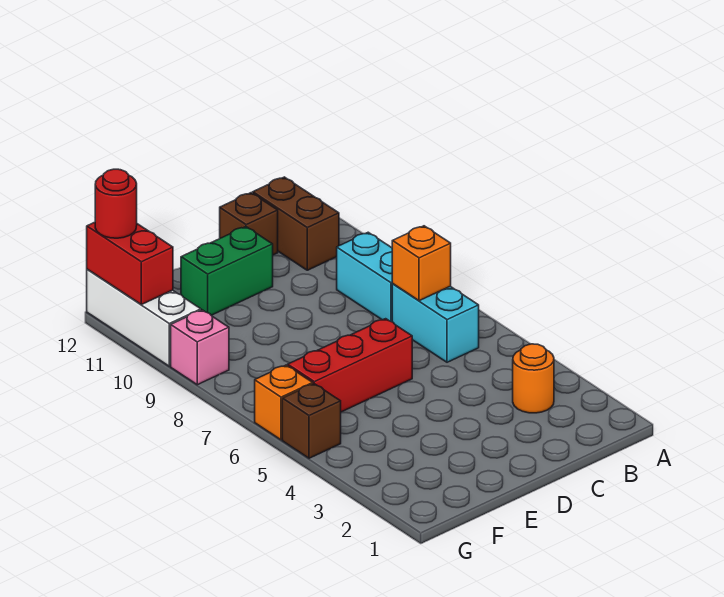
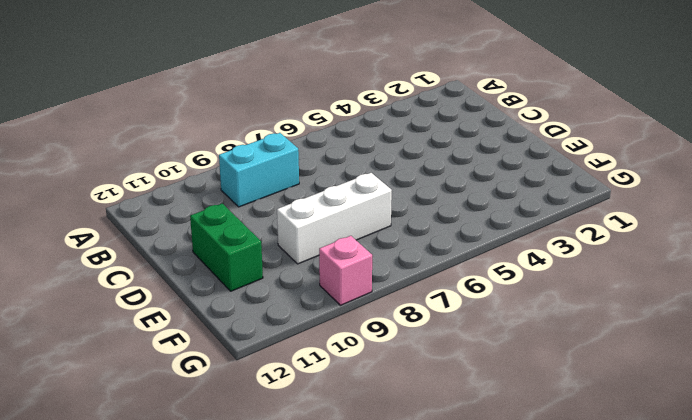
white 1x3 brick [277,173,392,264] -> white 1x3 brick moved to [87,269,201,366]
none -> orange 1x1 round brick [513,344,554,413]
none -> cyan 1x2 brick [392,284,479,362]
none -> brown 1x2 brick [253,177,339,270]

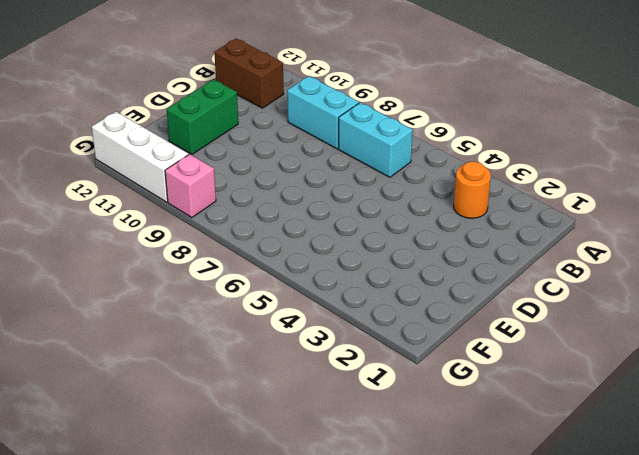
none -> brown 1x1 brick [220,193,278,255]
none -> red 1x3 brick [288,319,412,412]
none -> brown 1x1 brick [282,384,341,458]

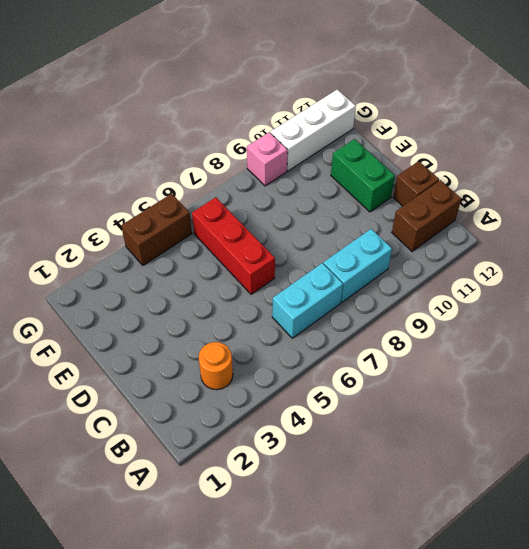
brown 1x2 brick [121,194,192,265] -> brown 1x1 brick [282,384,341,458]
none -> orange 1x1 brick [255,365,313,440]
none -> orange 1x1 brick [392,226,451,301]
none -> red 1x2 brick [87,222,173,305]

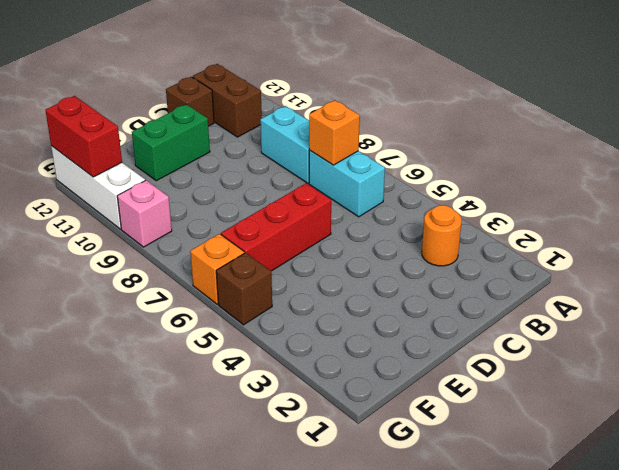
none -> red 1x1 round brick [95,169,137,238]

